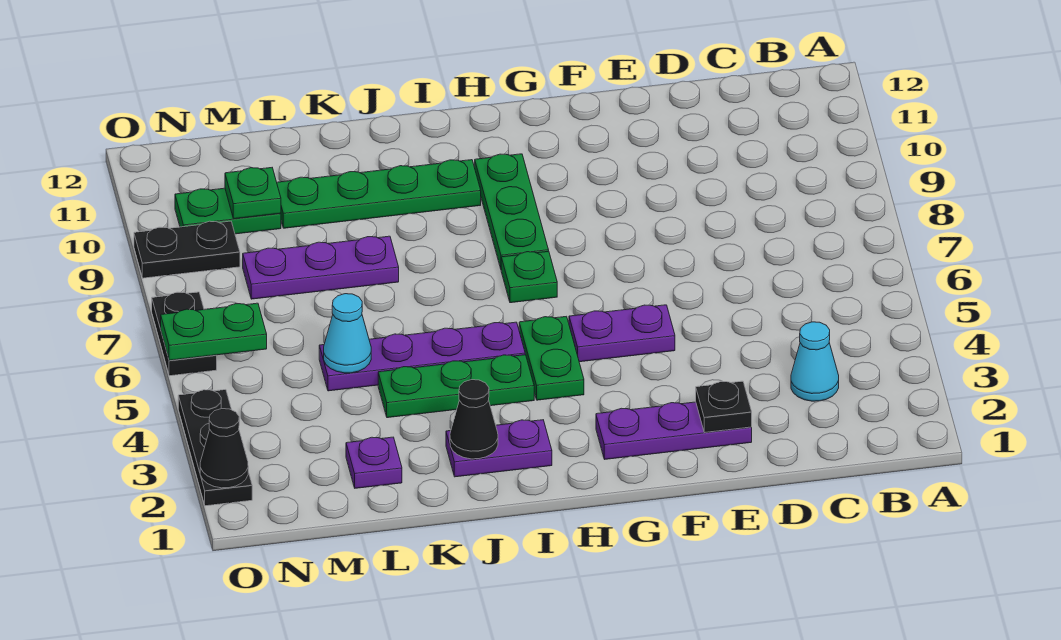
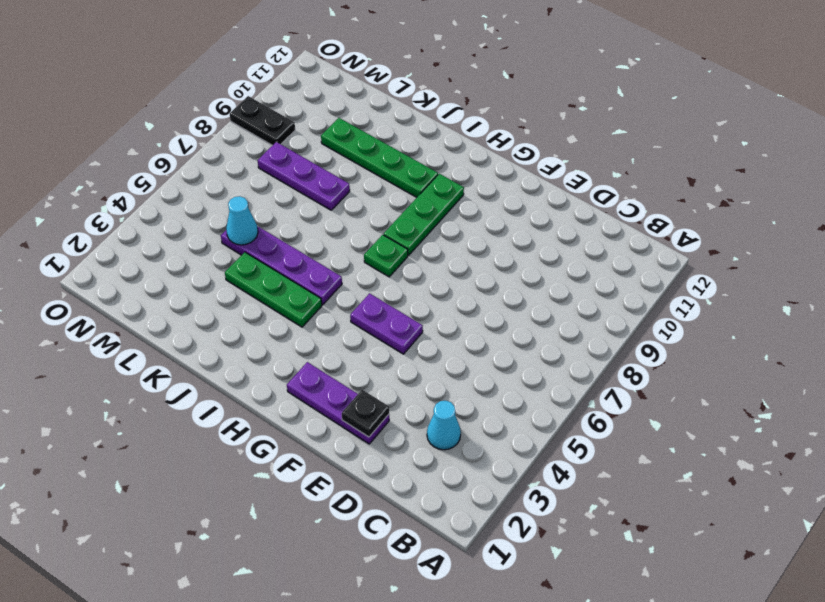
none -> green 1x2 plate [519,316,584,400]
none -> purple 1x2 plate [446,420,552,477]
none -> purple 1x1 plate [346,437,402,488]

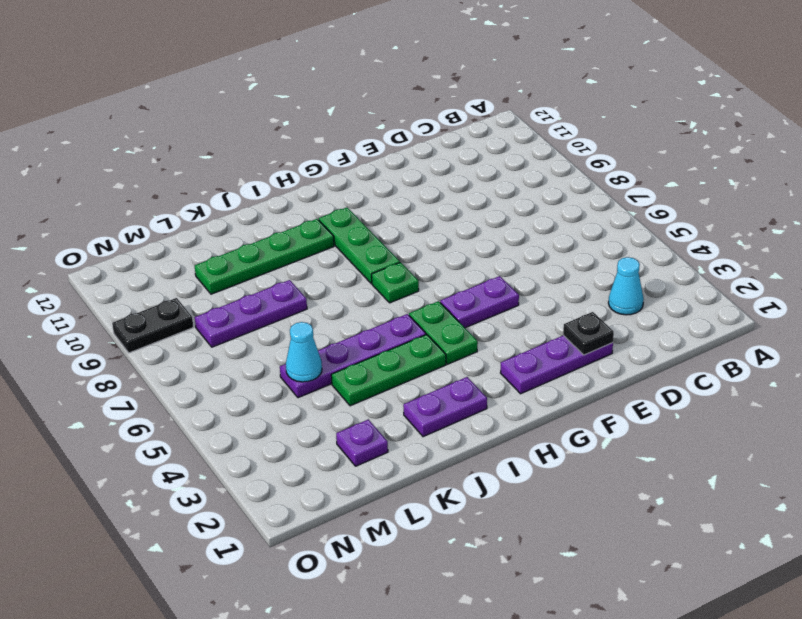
none -> green 1x2 plate [175,188,281,234]
none -> black 1x3 plate [178,390,252,506]
none -> black 1x2 plate [152,292,217,376]

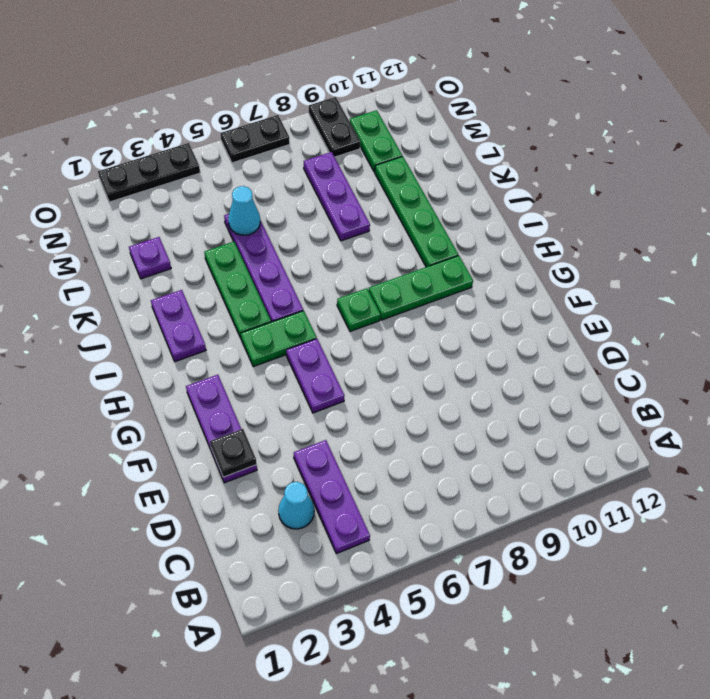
purple 1x3 plate [294,440,370,554] -> none
none -> black 1x1 cone [450,380,498,459]
none -> green 1x1 plate [225,168,281,219]
none -> green 1x2 plate [161,303,267,360]

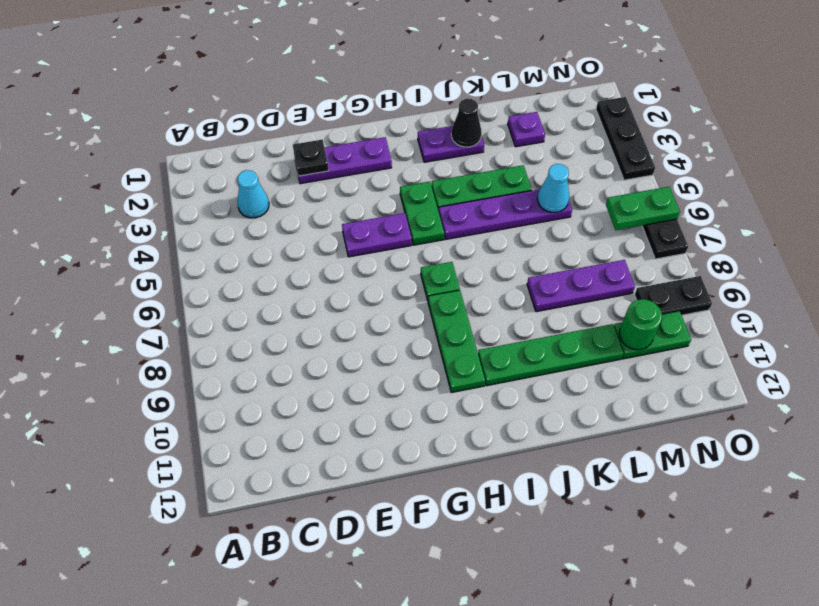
green 1x1 round brick [619,299,662,350] -> green 1x1 plate [225,168,281,219]
none -> black 1x1 cone [200,409,248,488]

